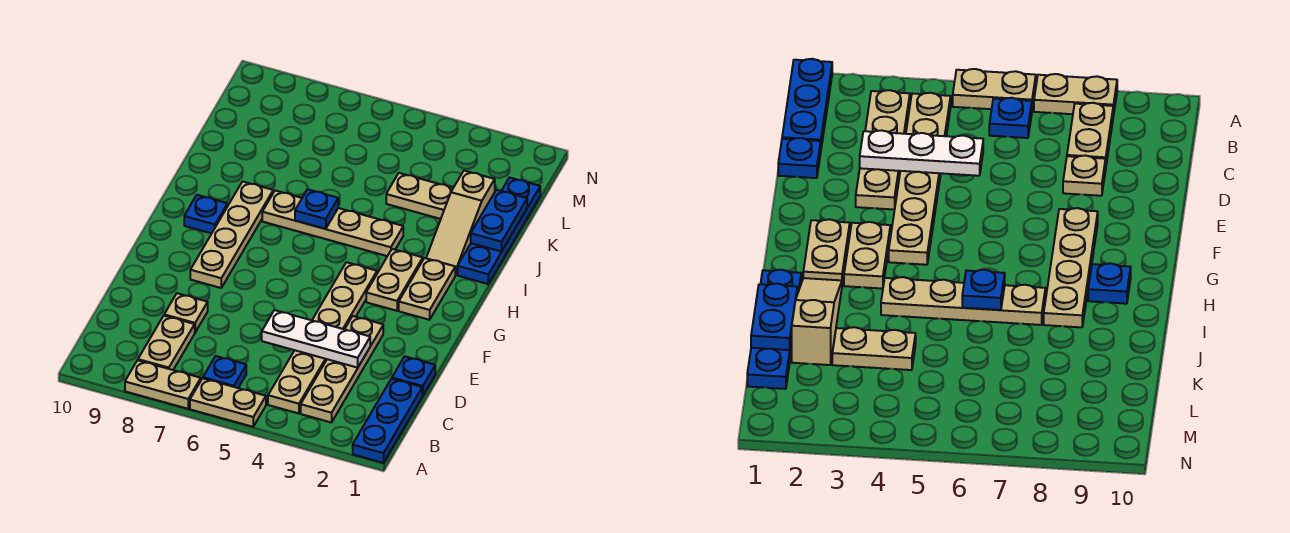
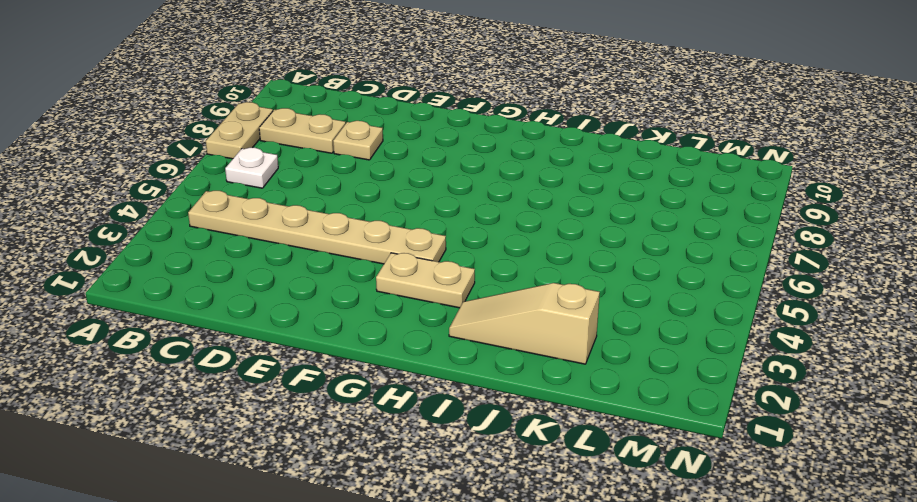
white 1x1 plate [225,148,278,188] -> blue 1x1 plate [203,356,246,388]
none -> blue 1x3 plate [353,379,422,463]
none -> tan 1x2 plate [190,378,266,427]
none -> tan 1x4 plate [301,316,383,423]

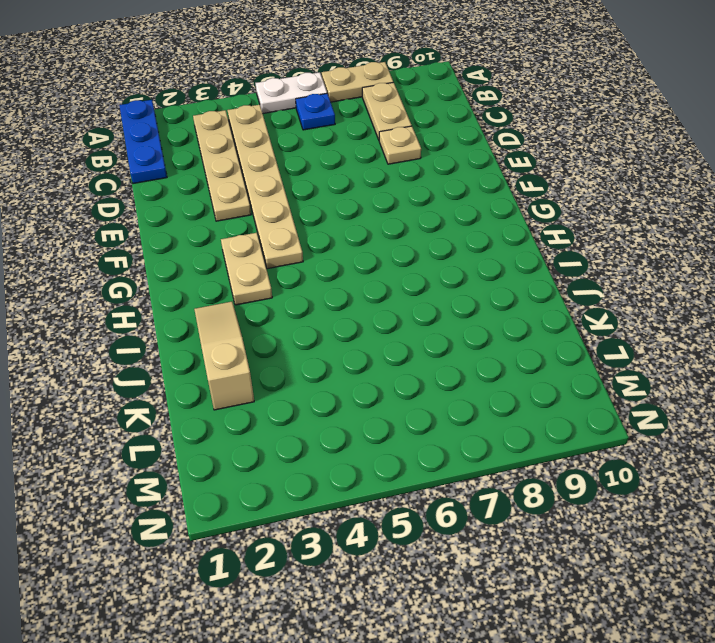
white 1x2 plate [256,72,327,113] -> tan 1x2 plate [190,378,266,427]
none -> blue 1x1 plate [392,356,435,396]
none -> tan 1x4 plate [190,182,273,288]
none -> tan 1x2 plate [399,258,455,320]

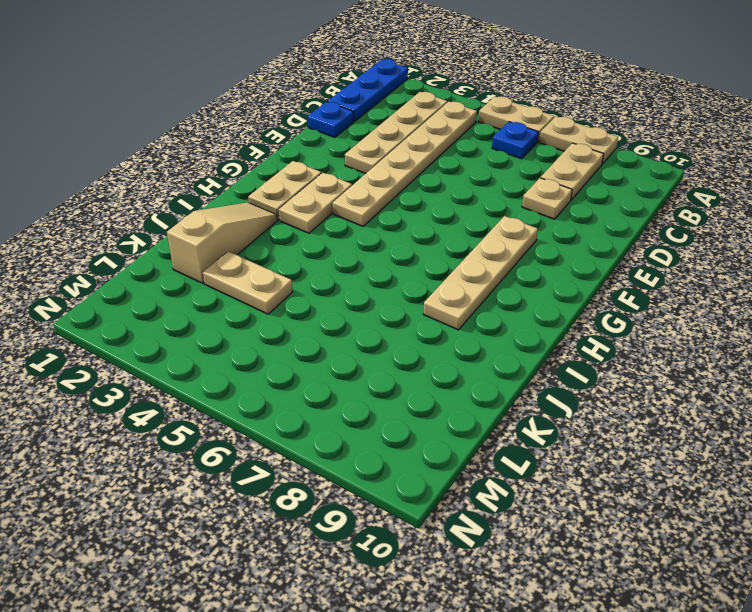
none -> blue 1x1 plate [184,195,228,233]
none -> blue 1x4 plate [458,178,540,284]
none -> tan 1x4 plate [262,191,403,256]

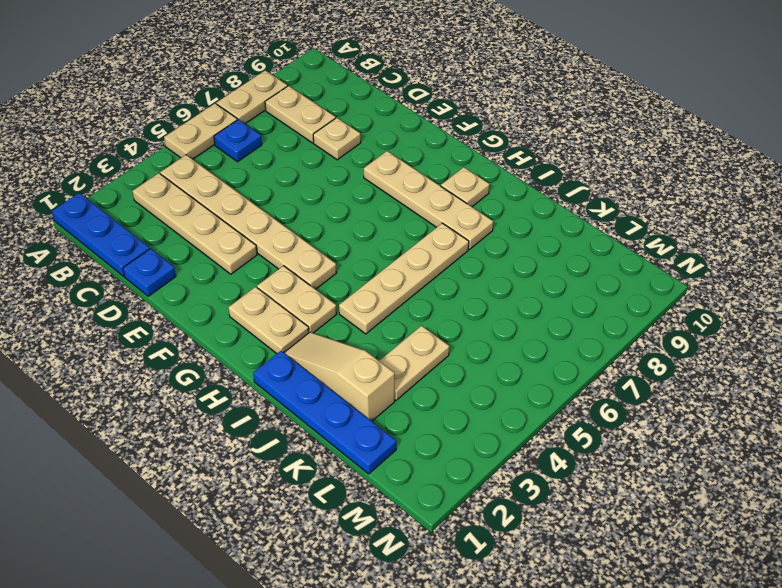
tan 1x1 plate [441,167,490,207] -> blue 1x1 plate [184,195,228,233]
none -> white 1x3 plate [262,310,370,368]
none -> blue 1x1 plate [295,189,338,229]
none -> blue 1x2 plate [471,190,527,252]

